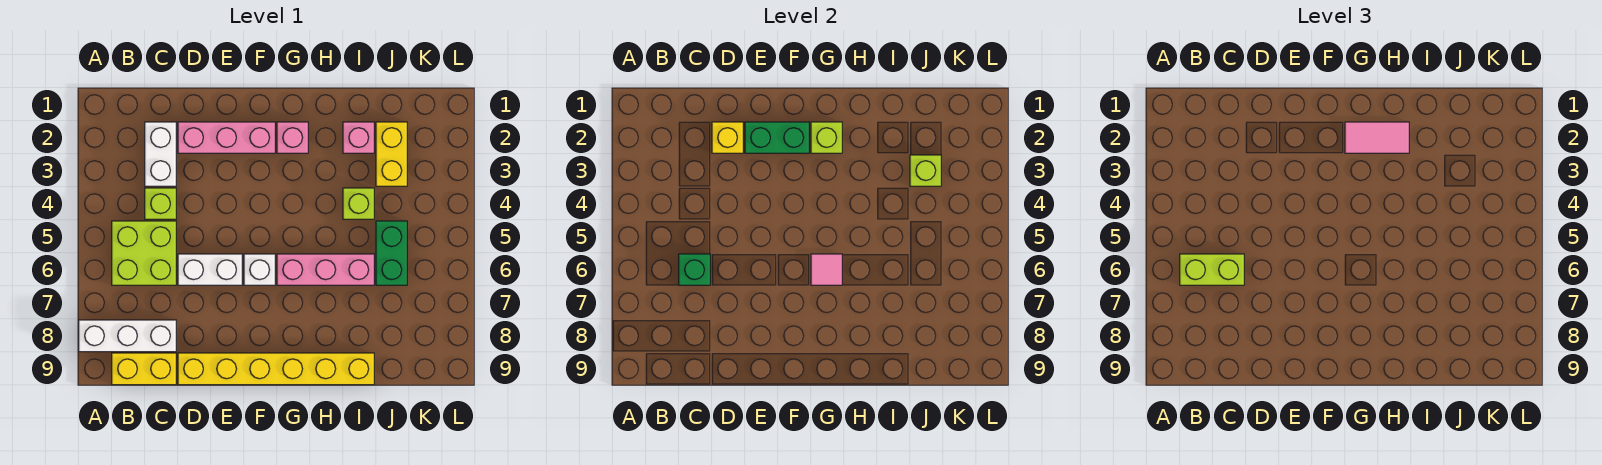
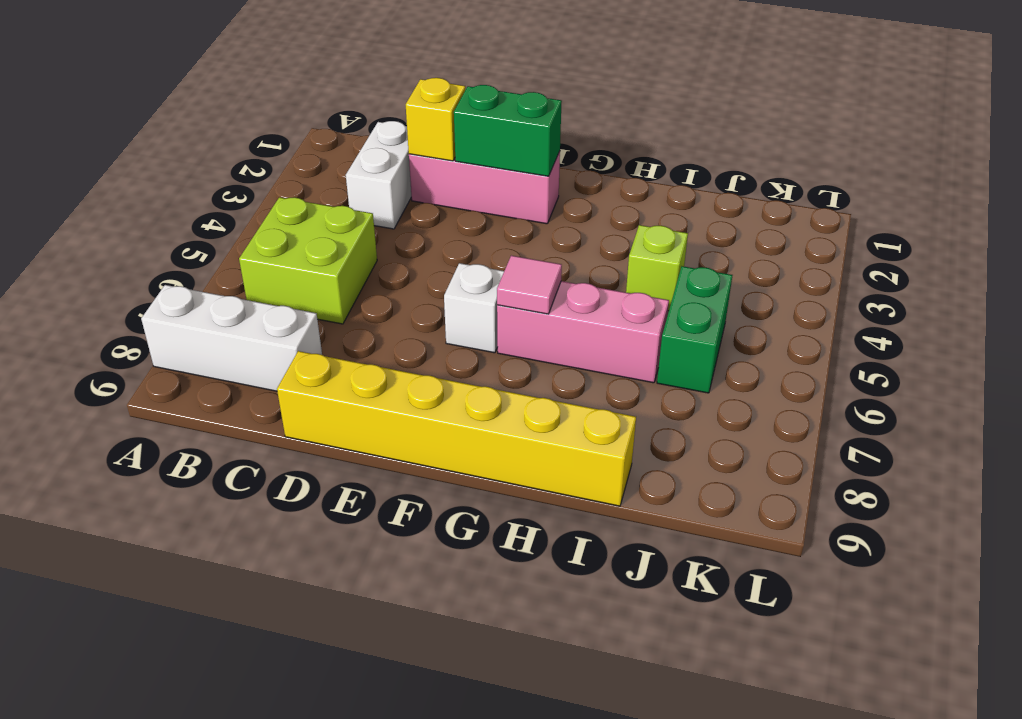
none -> yellow 1x2 brick [112,353,176,385]
none -> lime 1x1 brick [145,188,176,219]
none -> white 1x2 brick [178,254,242,285]

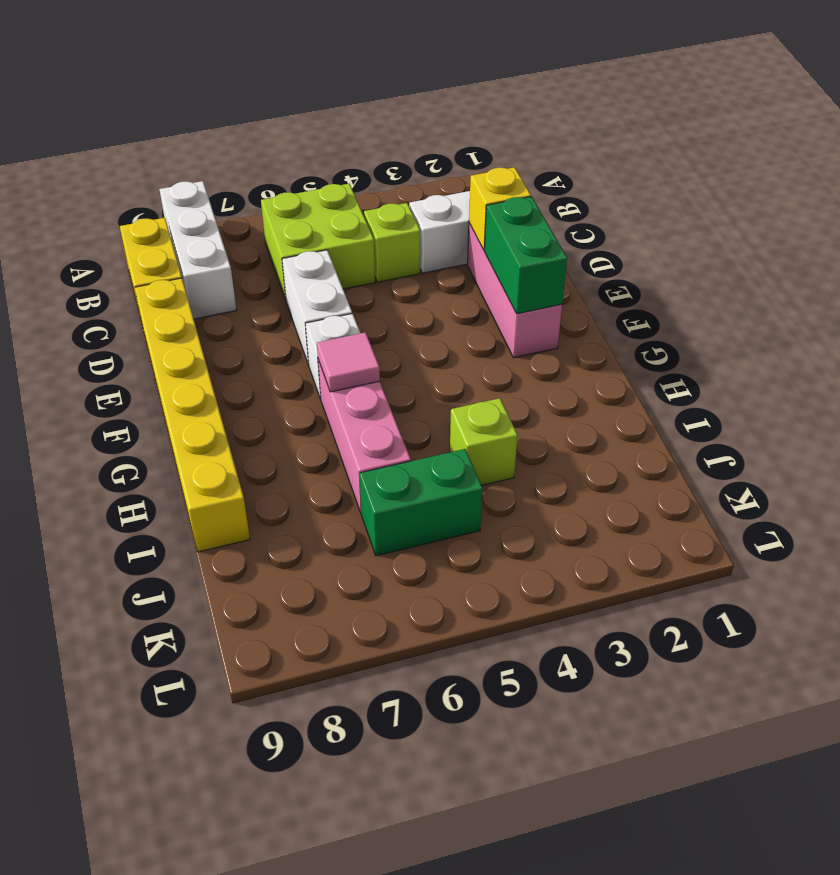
none -> pink 1x1 brick [277,122,308,153]
none -> pink 1x1 brick [343,122,374,153]
none -> yellow 1x2 brick [376,122,407,186]

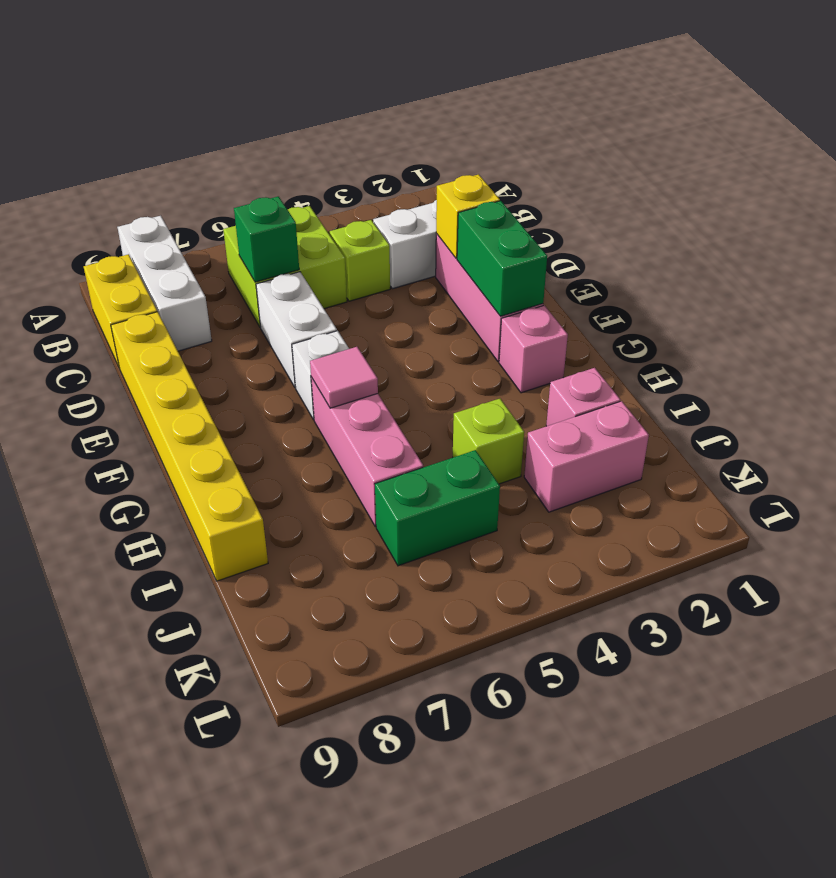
pink 1x2 brick [524,401,649,512] -> yellow 1x2 brick [376,122,407,186]
none -> lime 1x1 brick [811,122,842,153]
none -> lime 1x1 brick [910,155,941,186]
none -> lime 1x2 brick [1180,254,1244,285]

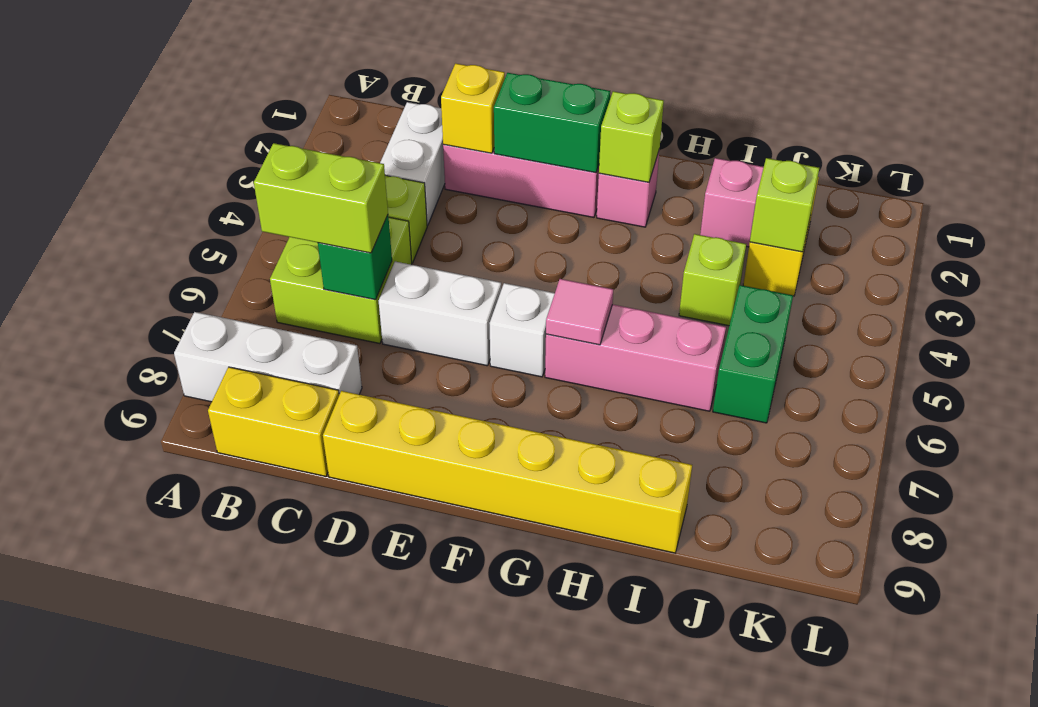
none -> pink 1x2 tile [1345,122,1409,153]

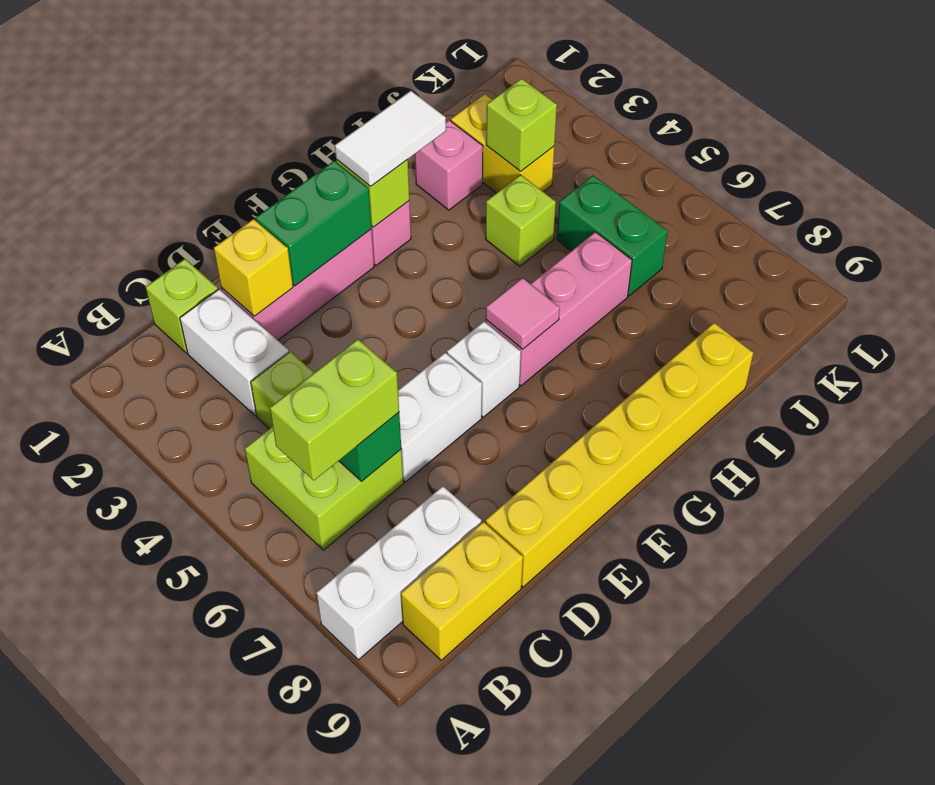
lime 1x1 brick [146,259,218,353] -> none
white 1x2 tile [335,91,446,186] -> pink 1x2 tile [1345,122,1409,153]

